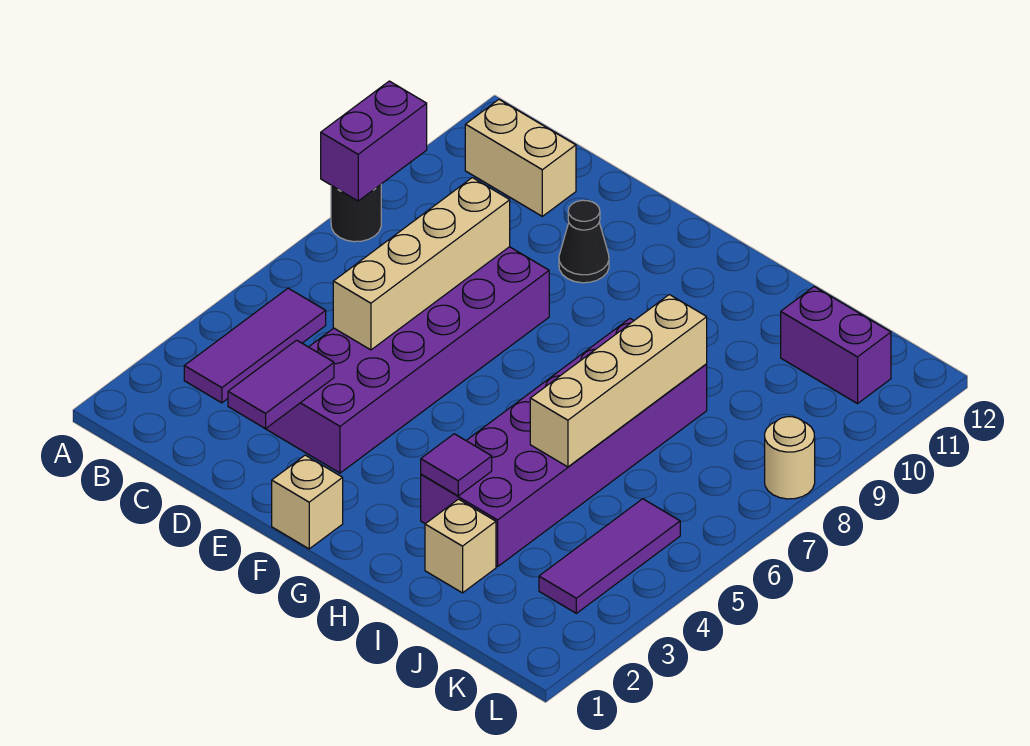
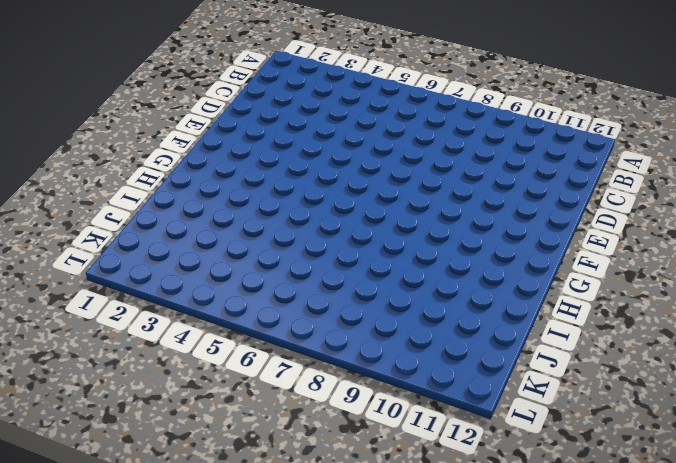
none -> black 1x1 round brick [331,185,381,242]
none -> purple 1x3 tile [184,288,326,403]
none -> tan 1x2 brick [465,100,576,216]

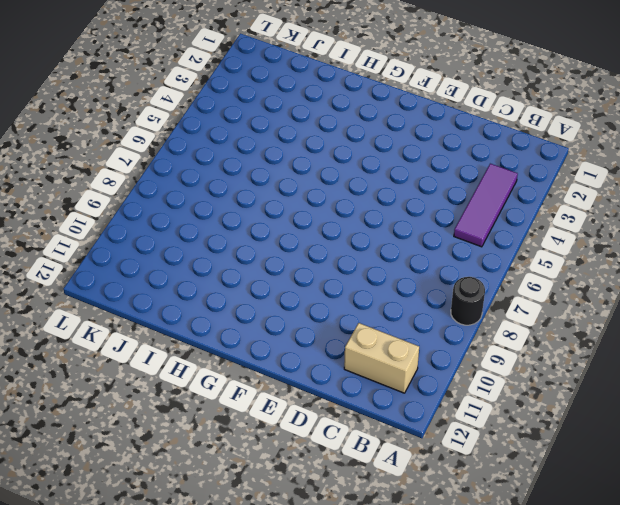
none -> purple 2x6 brick [266,247,549,473]
none -> black 1x1 cone [559,200,609,283]
none -> tan 1x1 brick [272,455,343,549]

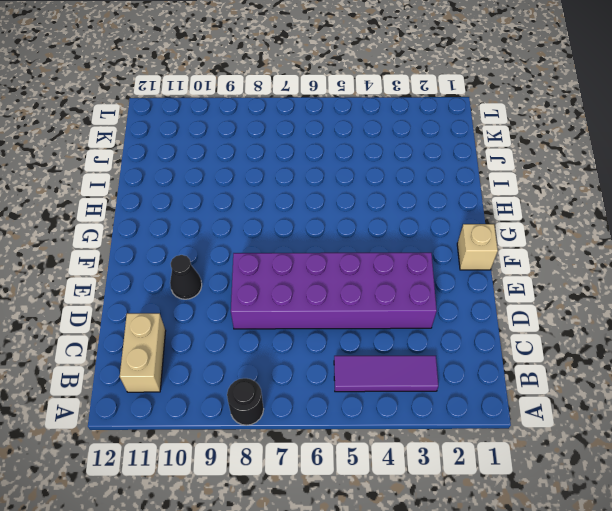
none -> purple 2x6 brick [421,319,707,567]
none -> tan 1x1 brick [425,499,496,593]
none -> purple 1x2 brick [781,287,891,404]

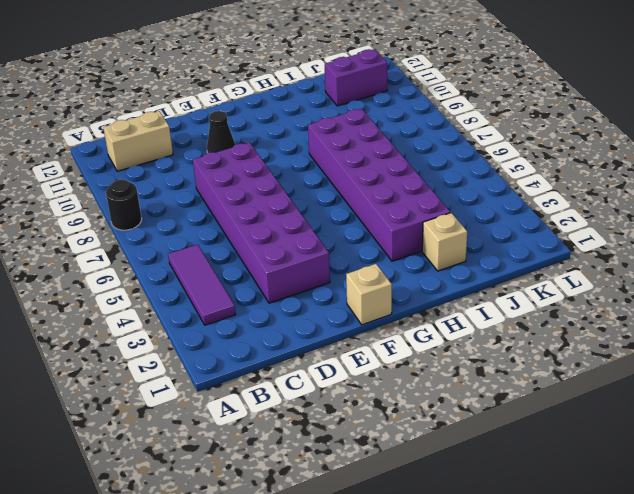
none -> purple 1x3 tile [539,499,680,613]
none -> tan 1x1 round brick [765,417,815,499]
none -> purple 1x2 brick [321,81,427,201]

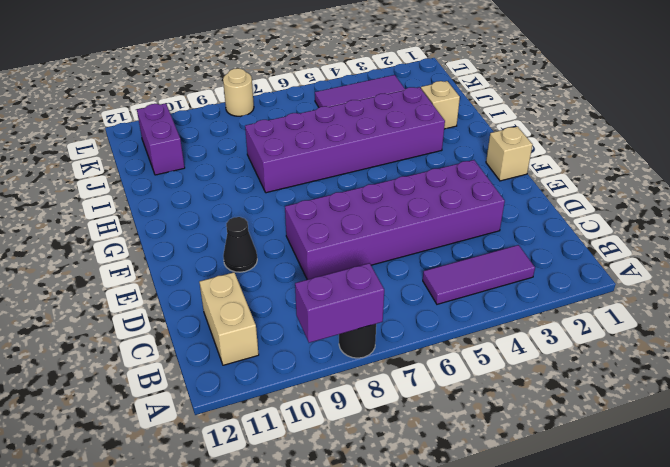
none -> purple 1x2 tile [228,340,334,429]
none -> tan 1x4 brick [333,178,510,350]
none -> purple 1x1 tile [421,434,492,496]

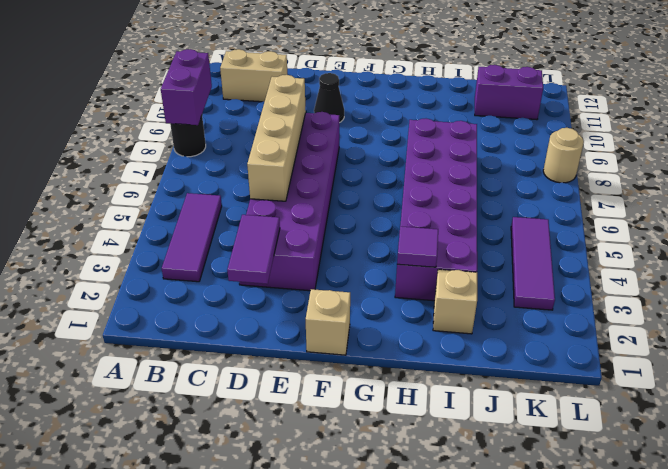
none -> tan 1x4 brick [530,295,707,467]

